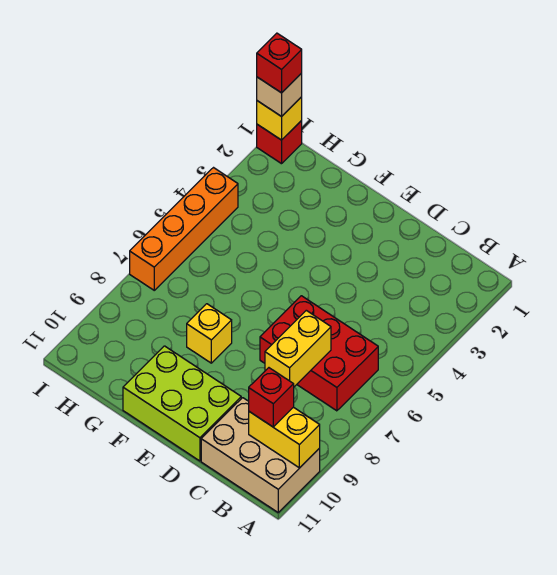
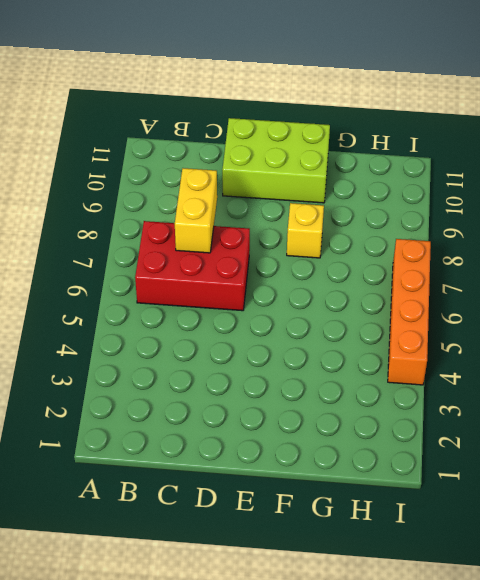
none -> tan 2x3 brick [201,398,320,512]
none -> red 1x1 brick [257,121,302,164]
none -> yellow 1x2 brick [249,407,320,468]

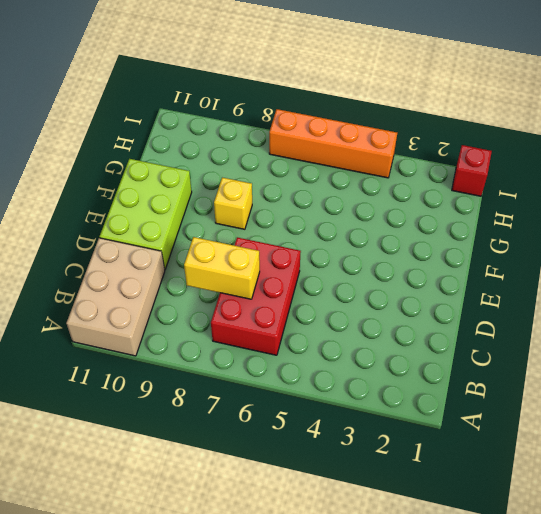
none -> yellow 1x2 brick [249,407,320,468]
none -> yellow 1x1 brick [257,97,302,140]
none -> red 1x1 brick [249,368,294,427]

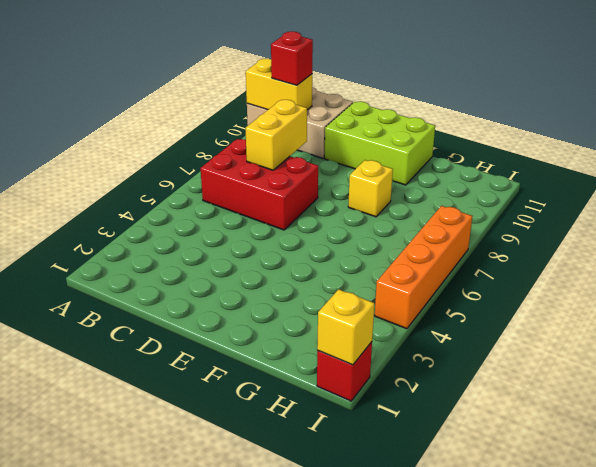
none -> tan 1x1 brick [257,73,302,117]
none -> red 1x1 brick [257,33,302,93]

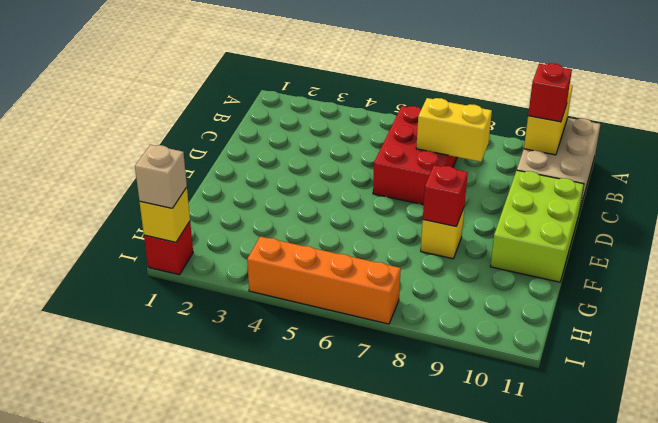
red 1x1 brick [423,165,468,226] -> red 1x1 brick moved to [257,33,302,93]

